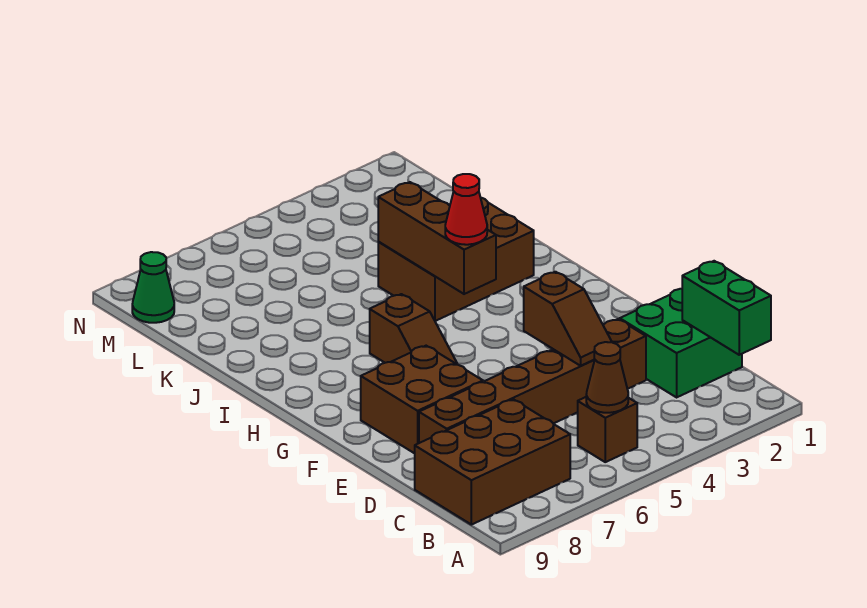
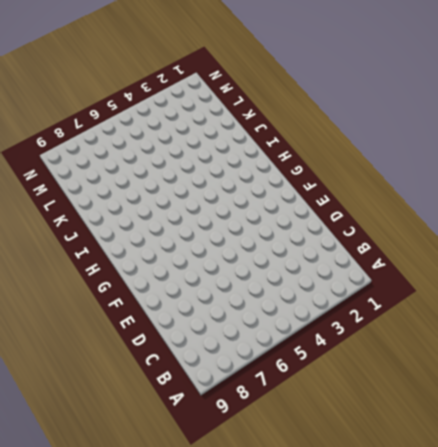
none -> brown 1x1 brick [578,397,637,462]
none -> brown 2x3 brick [415,399,570,525]
none -> green 2x2 brick [620,289,742,397]

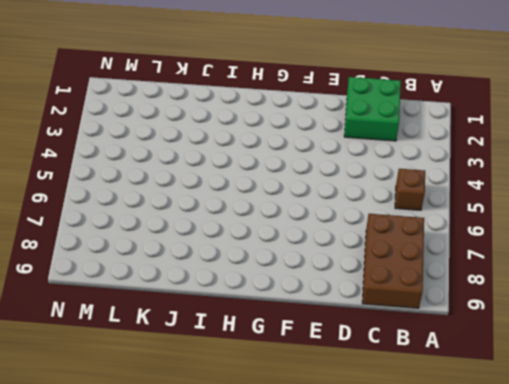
none -> brown 1x6 brick [419,319,646,443]
none -> brown 2x2 brick [361,346,483,453]
none -> brown 1x2 slope [370,294,458,365]

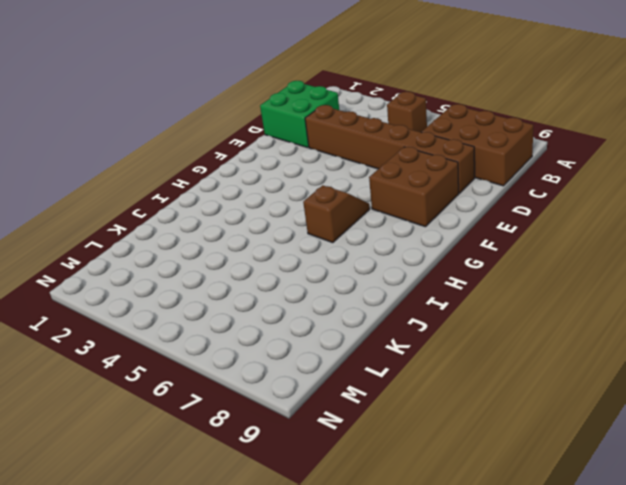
none -> brown 2x3 brick [378,198,534,321]
none -> green 1x1 cone [132,252,174,323]
none -> green 1x2 brick [682,261,771,355]

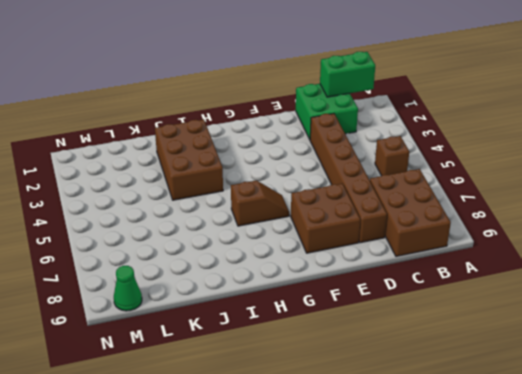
none -> brown 1x1 cone [586,342,628,413]
none -> brown 1x2 slope [524,272,612,366]
none -> brown 1x3 brick [378,182,496,294]

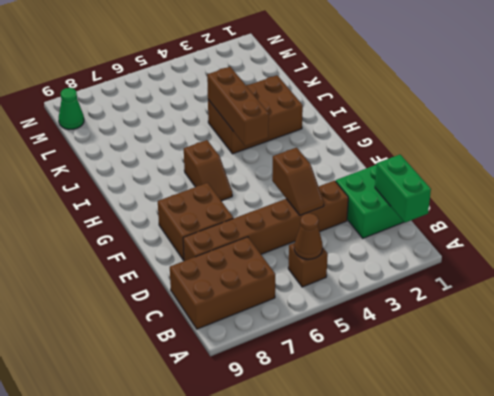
none -> red 1x1 cone [445,174,487,245]

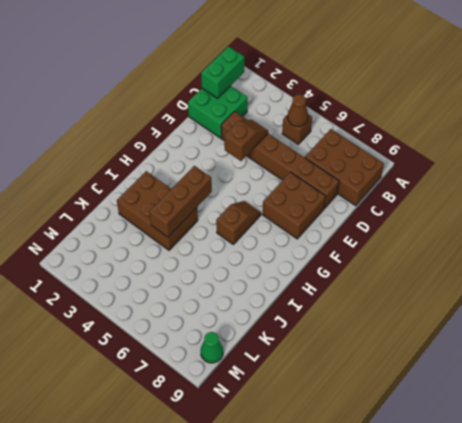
none -> red 1x1 cone [445,174,487,245]

